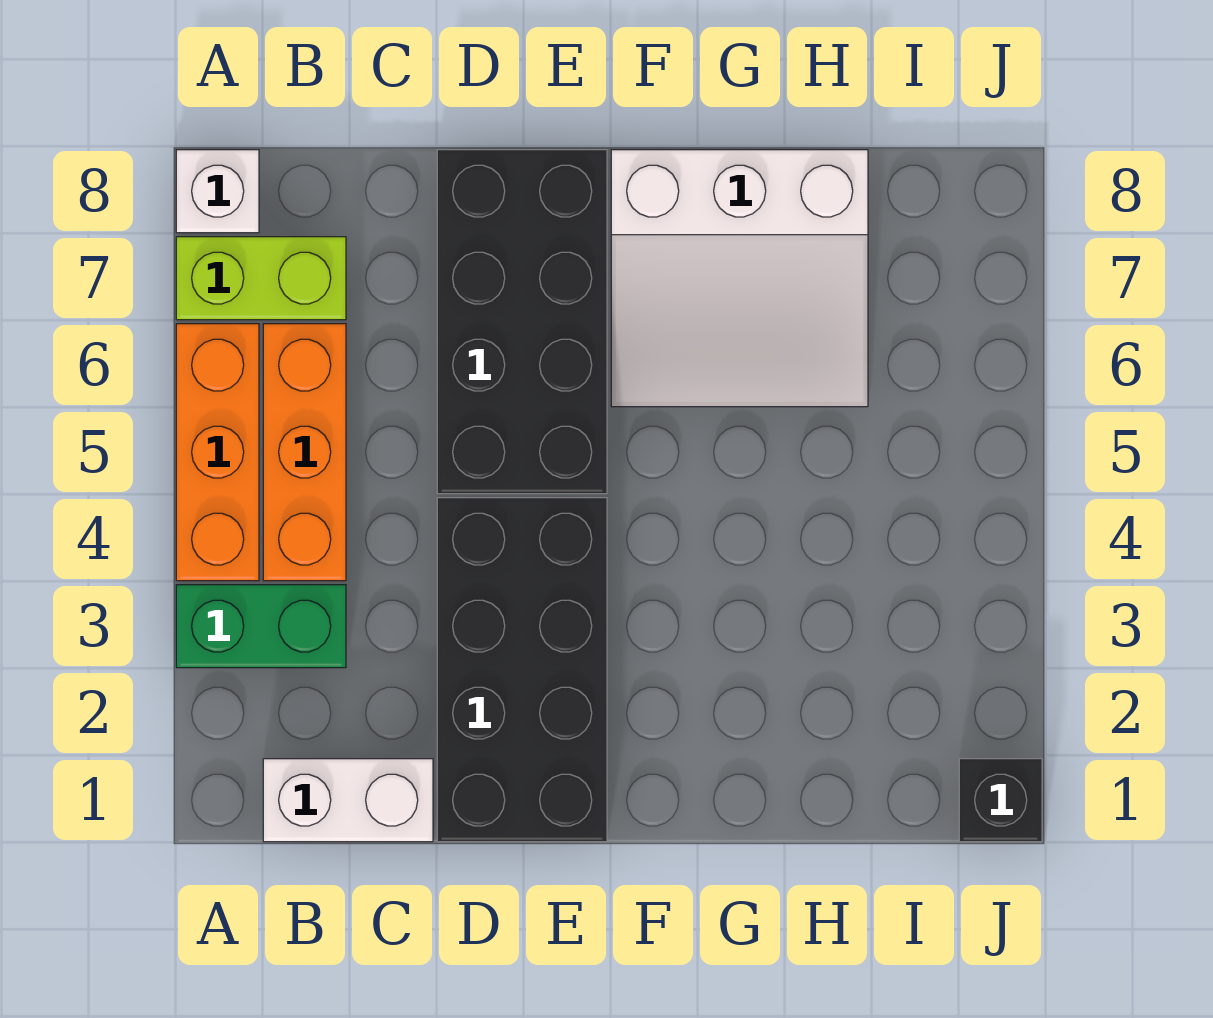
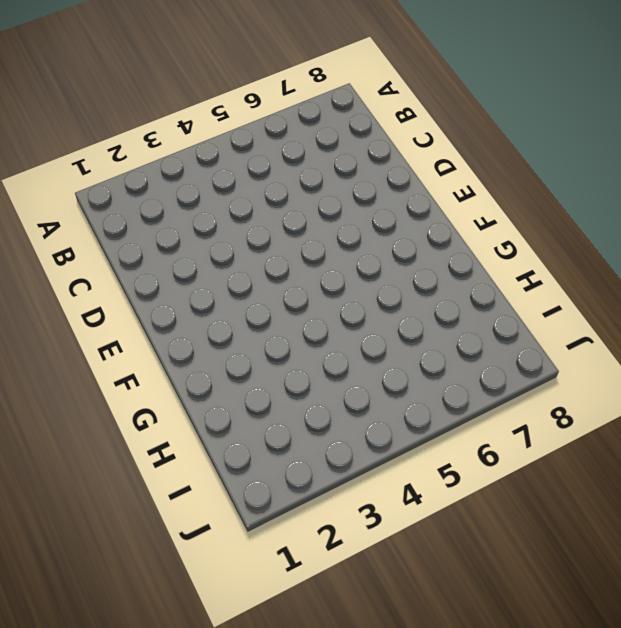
none -> green 1x2 brick [176,585,346,668]
none -> orange 1x3 brick [176,324,259,581]

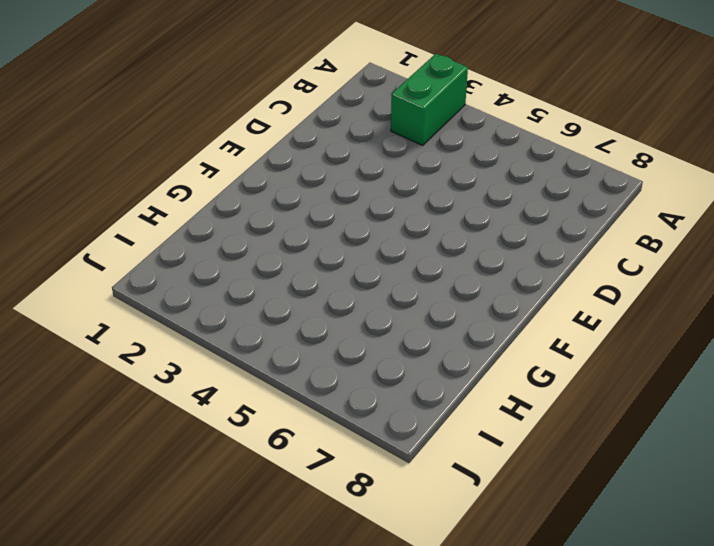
none -> orange 1x3 brick [176,324,259,581]
none -> lime 1x2 brick [176,237,346,320]

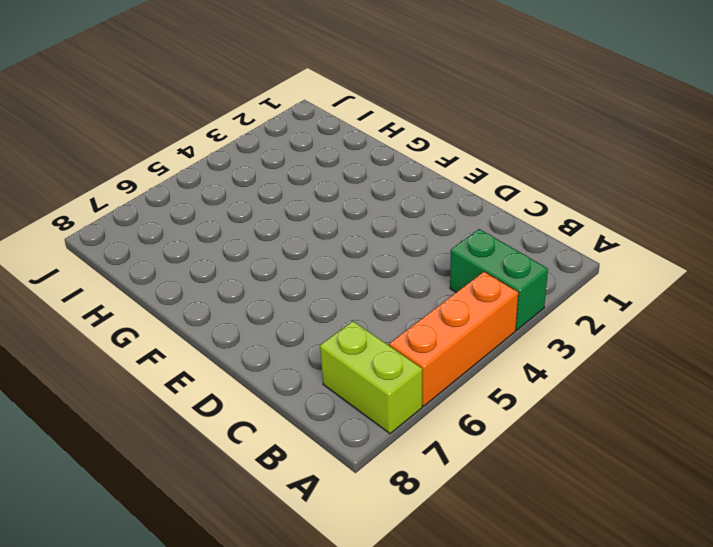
none -> white 1x1 brick [176,150,259,233]
none -> white 1x2 brick [263,759,433,842]

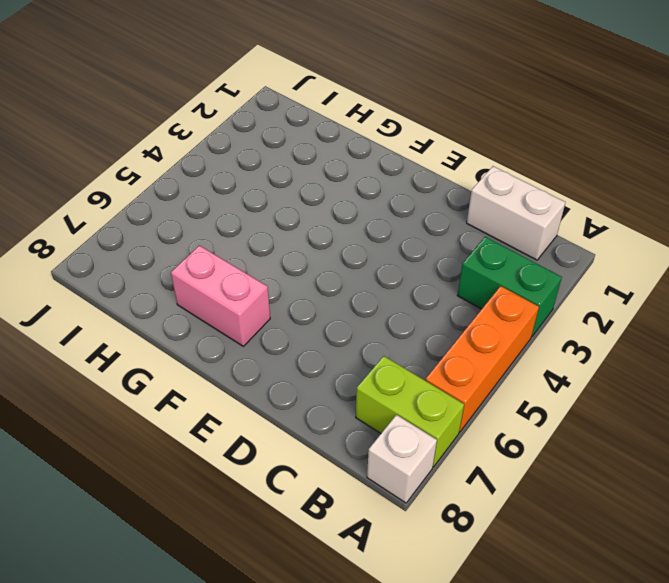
pink 1x2 brick [171,245,270,346] -> white 3x3 slope [611,150,868,407]
none -> orange 1x3 brick [263,324,346,581]
none -> black 2x4 brick [437,498,607,842]

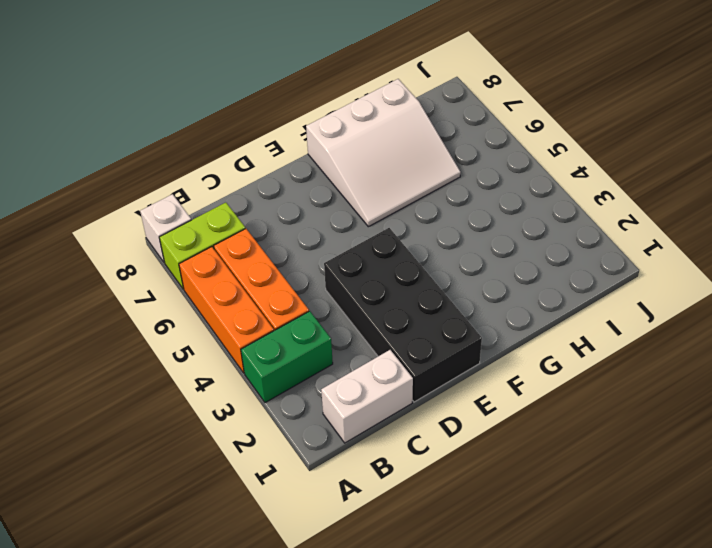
none -> black 2x4 brick [437,150,607,494]
none -> black 1x1 brick [959,759,1042,842]

